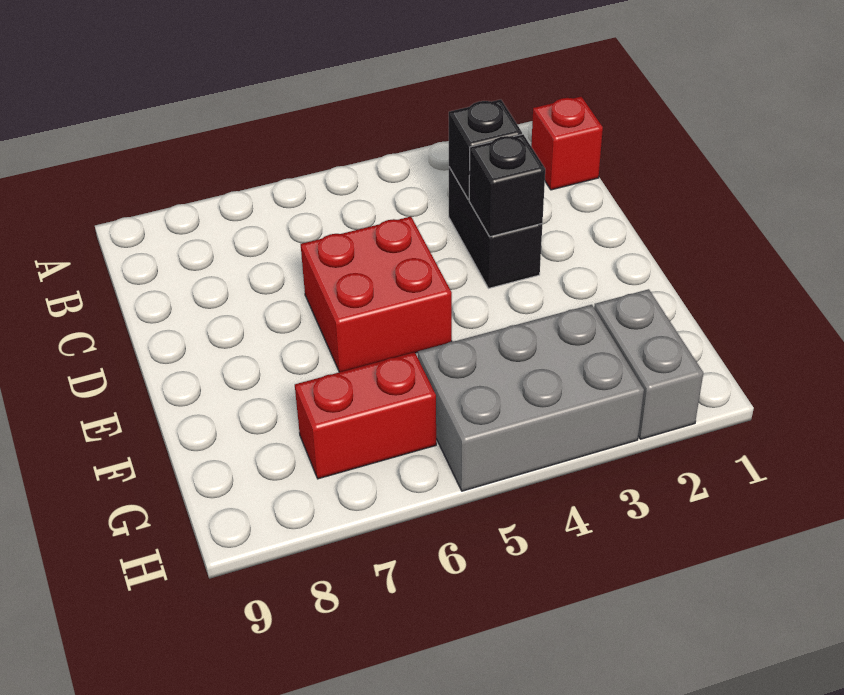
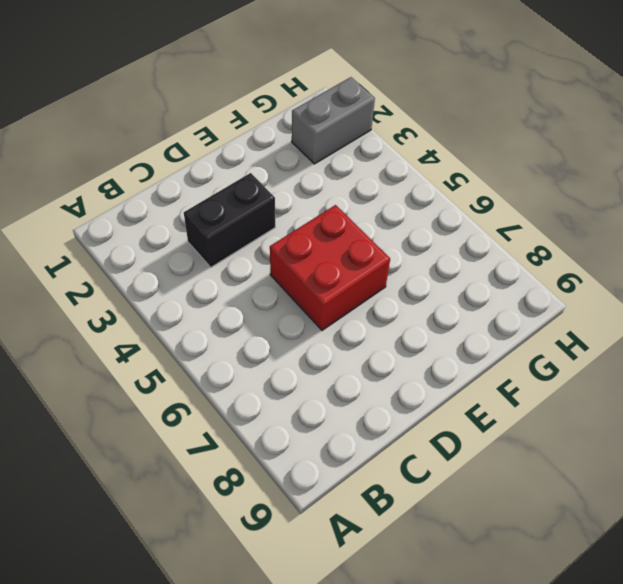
none -> red 1x1 brick [531,97,603,190]
none -> grey 2x3 brick [418,305,644,491]

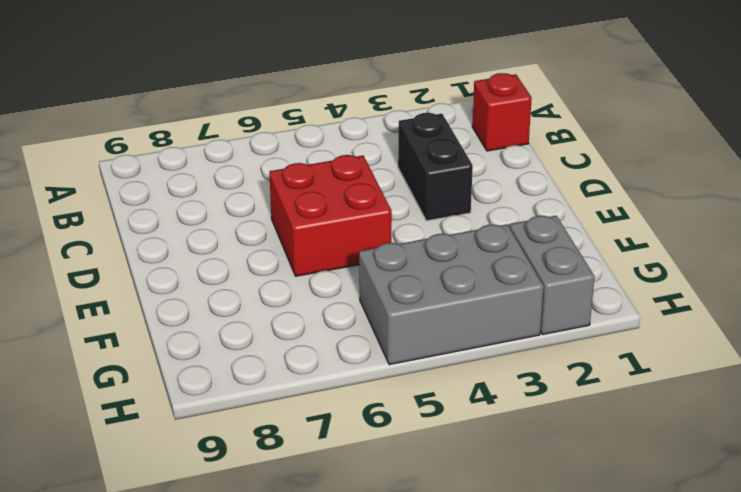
none -> red 1x2 brick [295,352,436,479]
none -> black 1x1 brick [449,100,522,200]

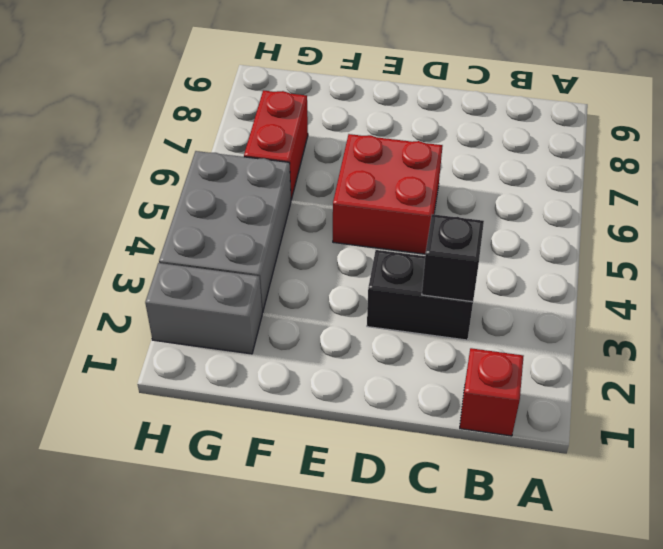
none -> black 1x1 brick [469,134,545,237]

